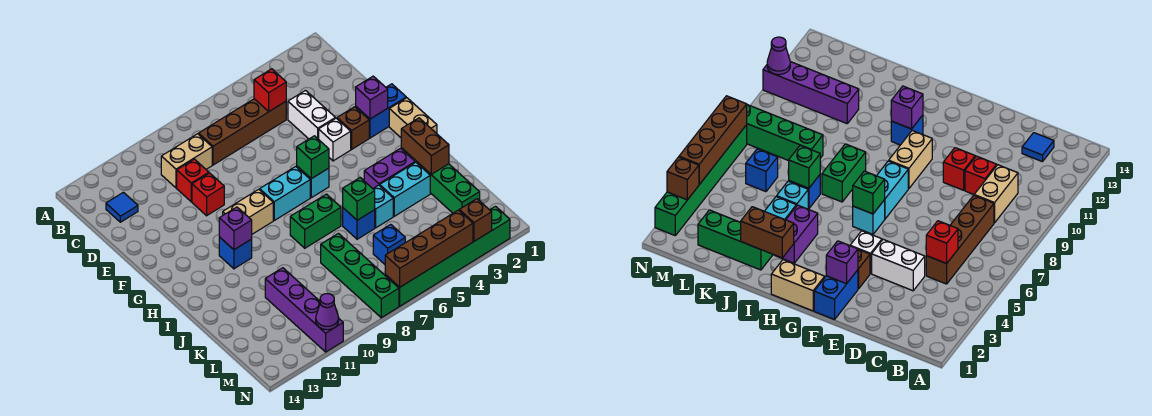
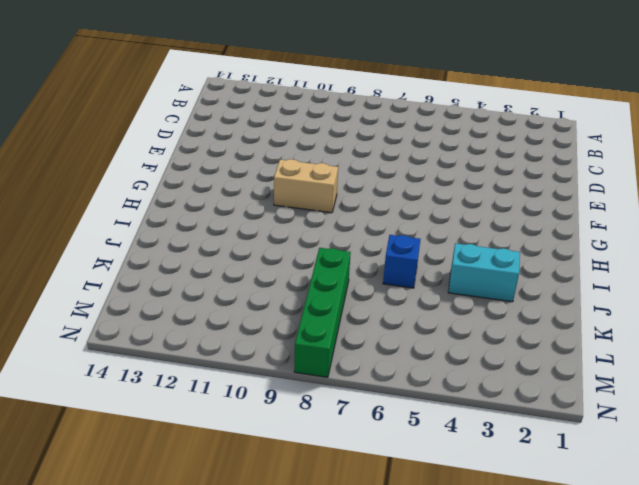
none -> brown 1x4 brick [199,99,286,165]
none -> tan 1x2 brick [161,134,212,188]
none -> blue 1x1 tile [106,192,138,222]
none -> white 1x2 brick [288,91,335,139]

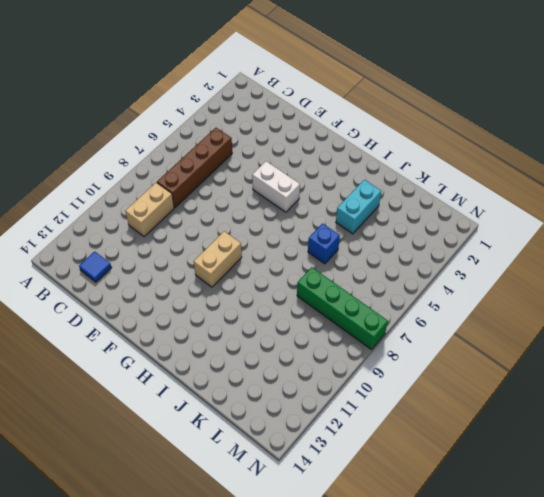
white 1x2 brick [252,161,300,212] -> white 1x2 brick moved to [288,91,335,139]
none -> red 1x1 brick [177,159,209,202]
none -> red 1x1 brick [192,173,224,216]
none -> blue 1x2 brick [356,84,406,138]
none -> brown 1x1 brick [337,107,369,149]

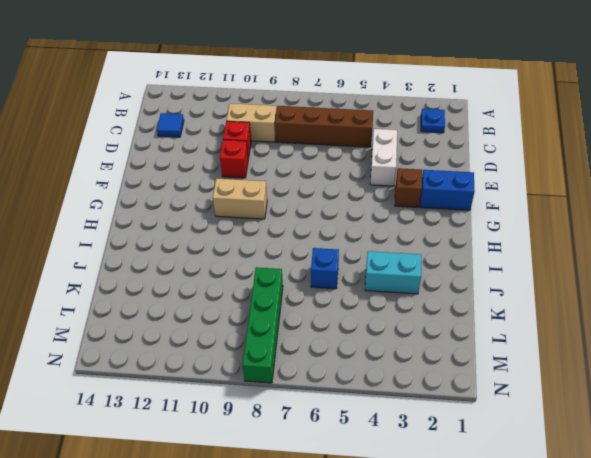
blue 1x1 plate [421,109,445,133] -> none
none -> white 1x1 brick [319,118,351,161]
none -> tan 1x2 brick [389,98,437,137]
none -> cyan 1x1 brick [297,166,329,198]
none -> cyan 1x2 brick [260,167,310,220]

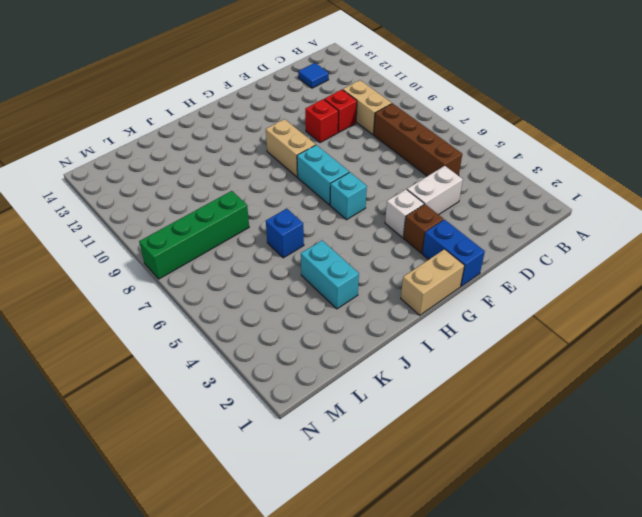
none -> blue 1x1 brick [219,237,252,269]
none -> purple 1x2 brick [364,148,415,188]
none -> green 1x2 brick [290,194,341,248]
none -> green 1x3 brick [417,162,480,213]

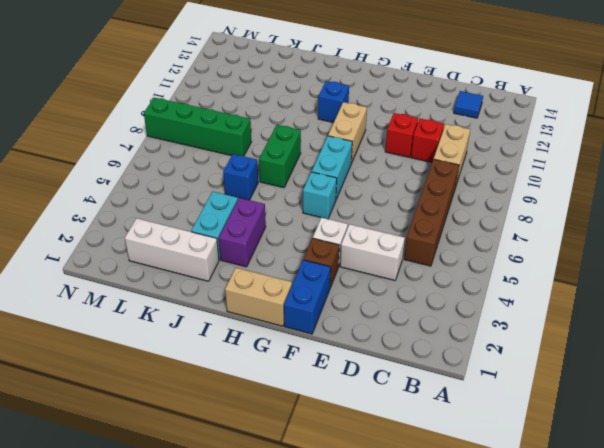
white 1x3 brick [125,218,219,281] -> green 1x3 brick [417,162,480,213]
none -> cyan 1x1 brick [373,185,393,228]
none -> purple 1x4 brick [265,268,343,352]
none -> blue 1x1 brick [373,224,405,264]
none -> green 1x6 brick [385,206,510,306]

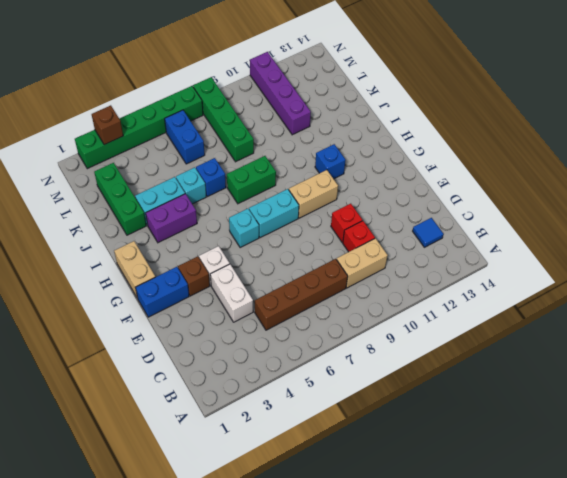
blue 1x2 brick [165,110,205,164] -> blue 1x1 brick [373,224,405,264]
none -> red 1x1 brick [254,69,286,111]
none -> purple 1x1 brick [356,76,388,119]
none -> green 1x1 brick [297,136,329,179]
none -> purple 1x1 brick [219,207,252,250]

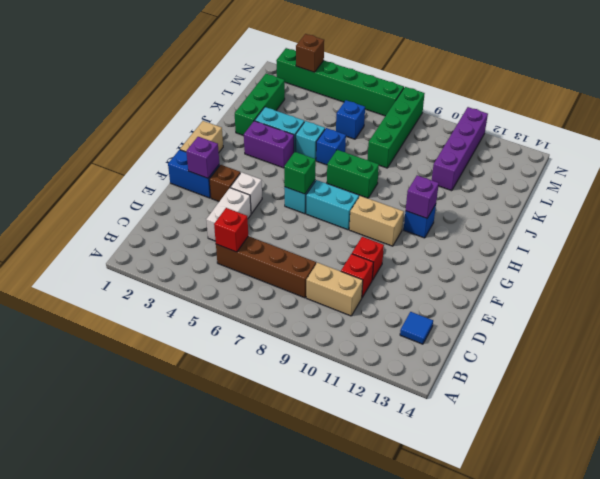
none -> brown 1x2 brick [401,118,449,174]
none -> green 1x1 brick [343,178,375,220]
none -> brown 1x4 brick [385,210,473,287]
none -> purple 1x1 cone [316,294,339,330]

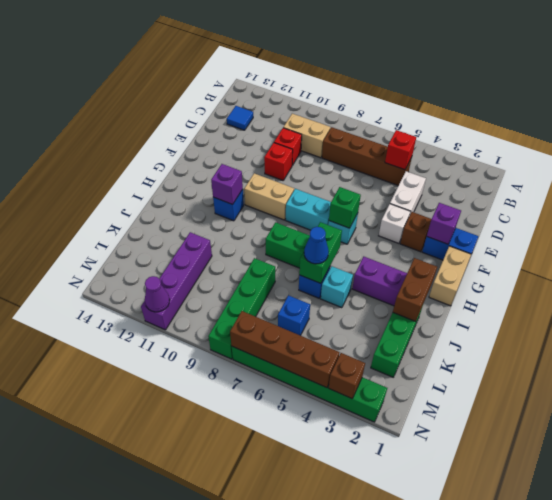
green 1x2 brick [299,222,342,283] -> green 1x1 brick [343,178,375,220]
blue 1x1 cone [304,227,329,264] -> none
none -> cyan 1x2 brick [380,162,430,216]

